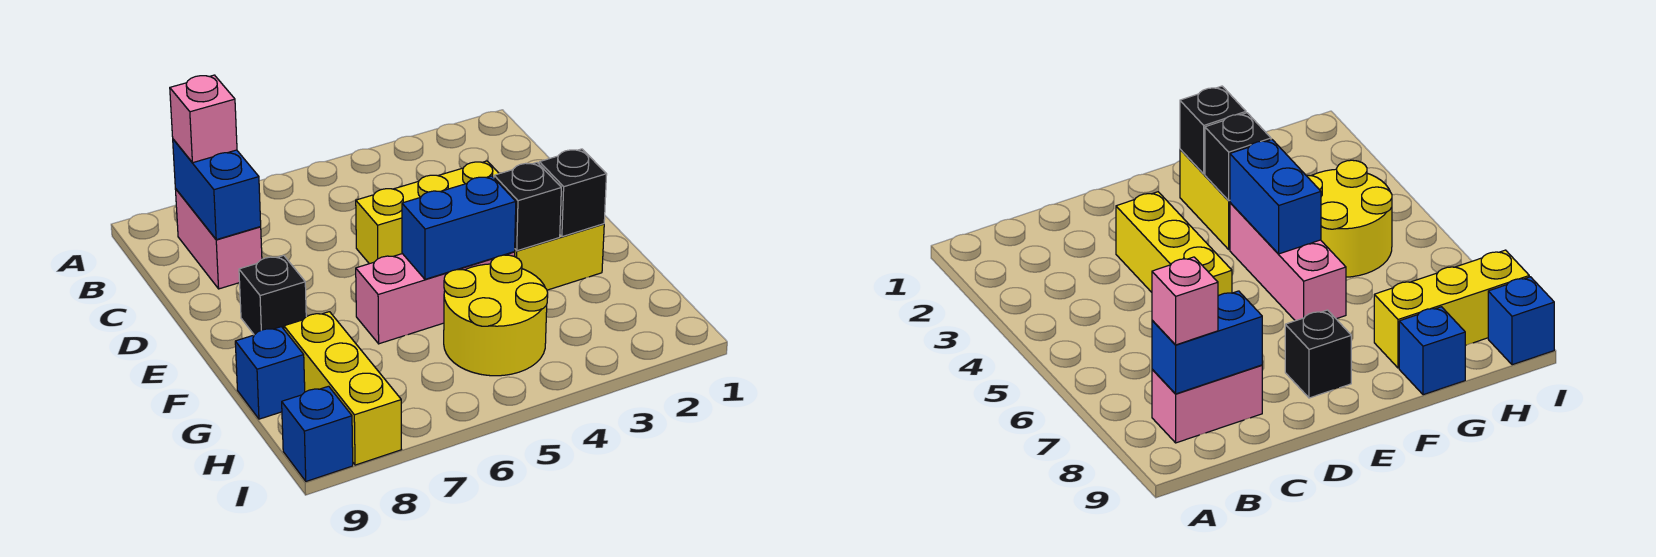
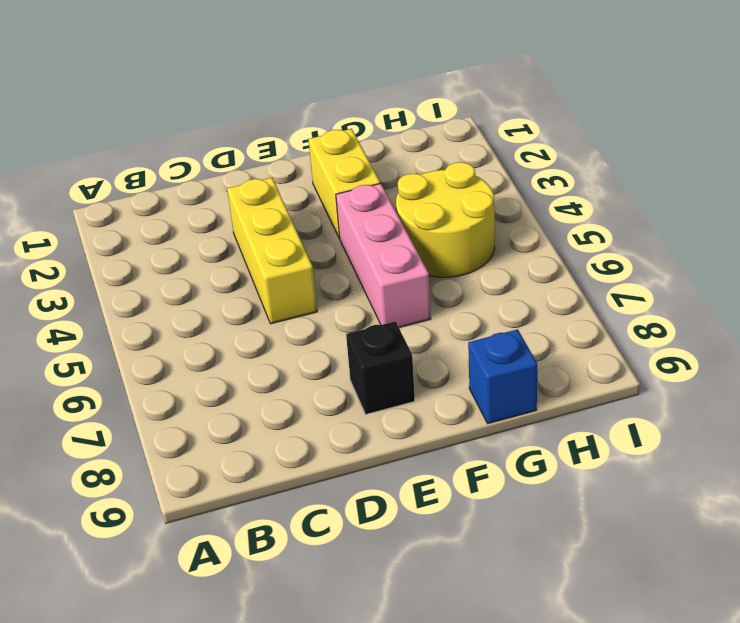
none -> pink 1x2 brick [175,189,262,289]
none -> yellow 1x3 brick [284,312,401,465]
none -> blue 1x1 brick [282,386,353,481]

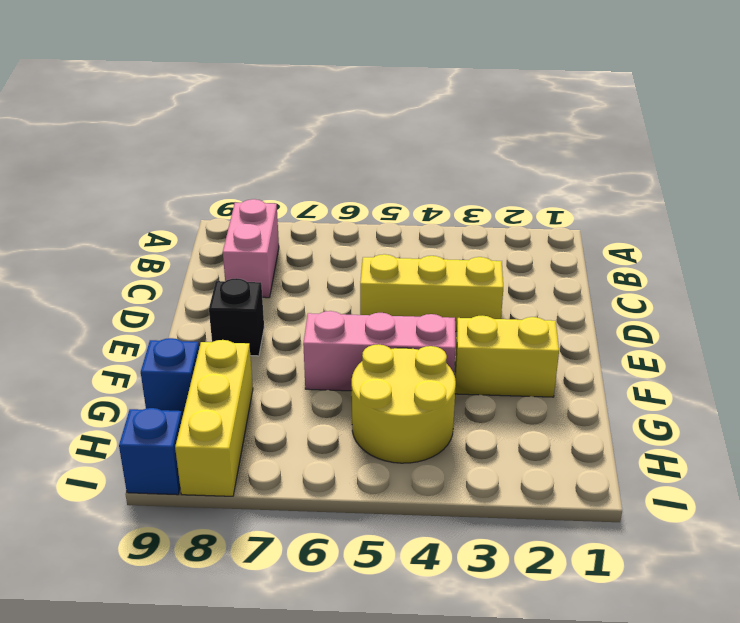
none -> blue 1x2 brick [173,139,261,240]
none -> black 1x1 brick [539,149,607,237]
none -> black 1x1 brick [494,163,561,251]

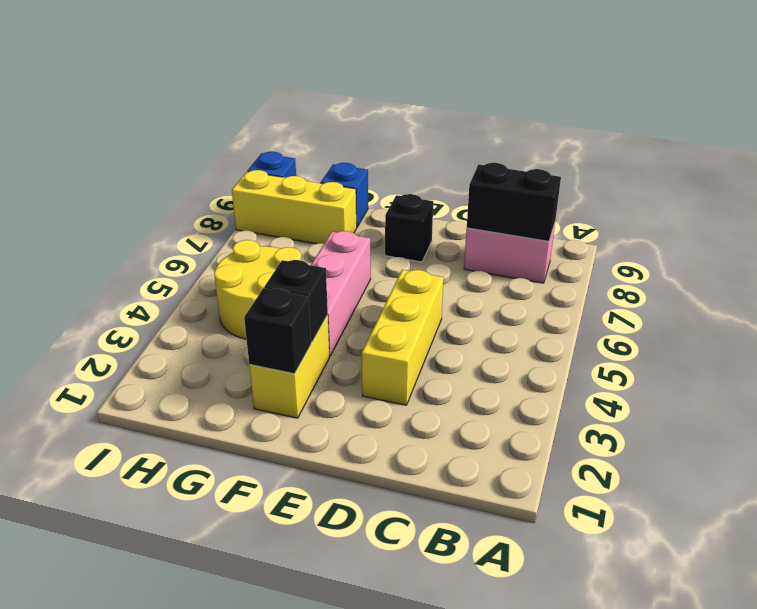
black 1x2 brick [467,163,561,241] -> blue 1x2 brick [173,139,261,240]
none -> blue 1x2 brick [402,176,516,279]
none -> pink 1x1 brick [170,75,237,163]

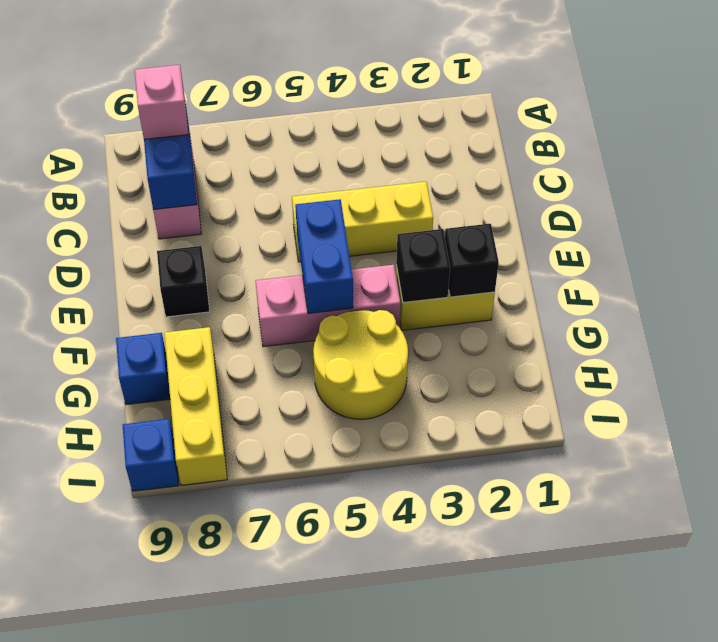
blue 1x2 brick [295,199,353,314] -> blue 1x2 brick turned to [402,176,516,279]

